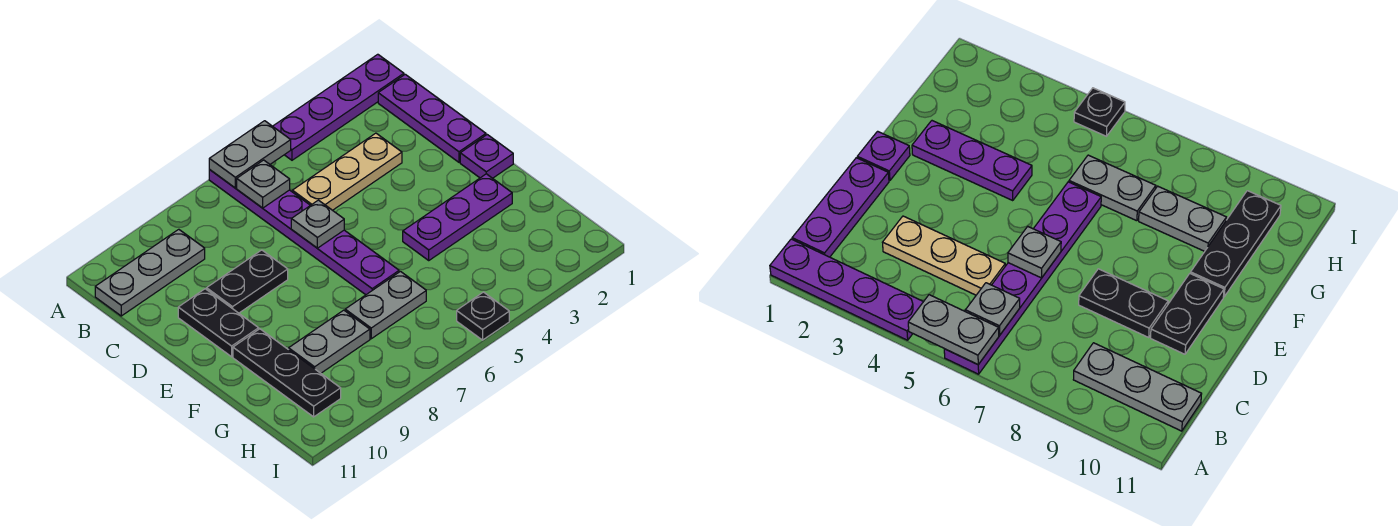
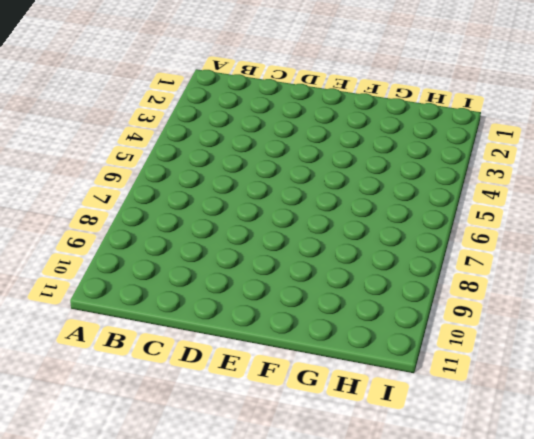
none -> purple 1x4 plate [273,54,404,160]
none -> purple 1x6 plate [209,170,399,295]
none -> purple 1x3 plate [378,74,486,162]

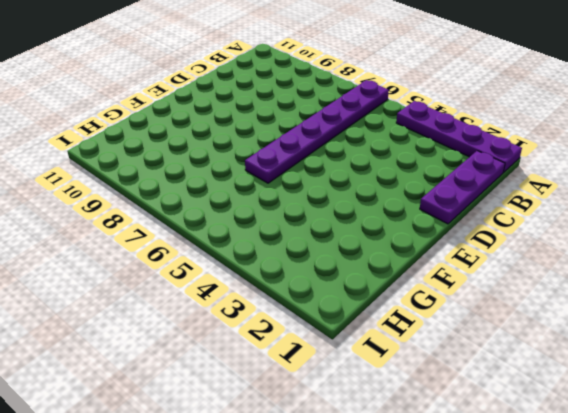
none -> grey 1x3 plate [95,229,205,316]
none -> tan 1x3 plate [292,133,402,210]
none -> black 1x2 plate [207,250,288,313]

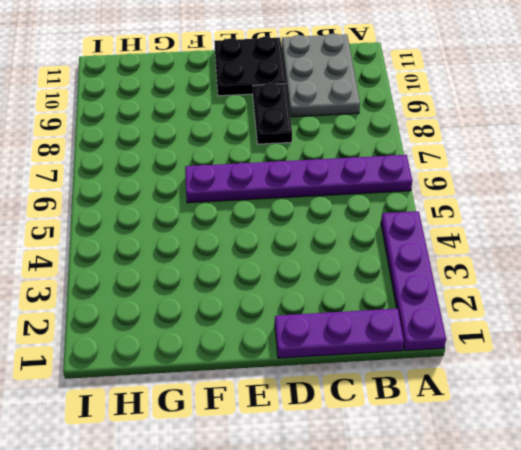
grey 2x3 plate [282,34,360,117] -> grey 1x3 plate [95,229,205,316]
black 2x2 plate [214,37,286,96] -> black 1x2 plate [178,289,259,357]
none -> tan 1x3 plate [292,133,402,210]
none -> purple 1x1 plate [460,135,513,178]
none -> purple 1x3 plate [403,174,512,260]

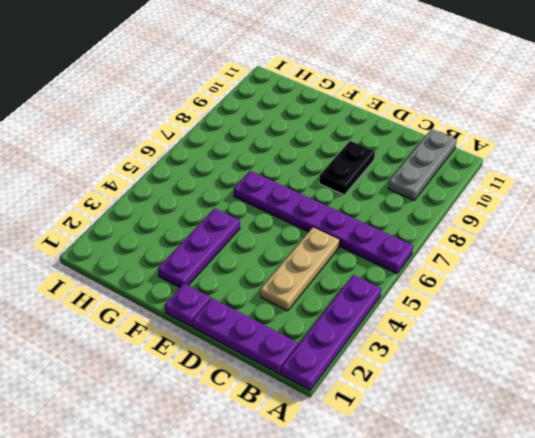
none -> black 1x2 plate [178,289,259,357]
none -> black 1x3 plate [233,329,341,417]
none -> grey 1x2 plate [345,271,426,339]

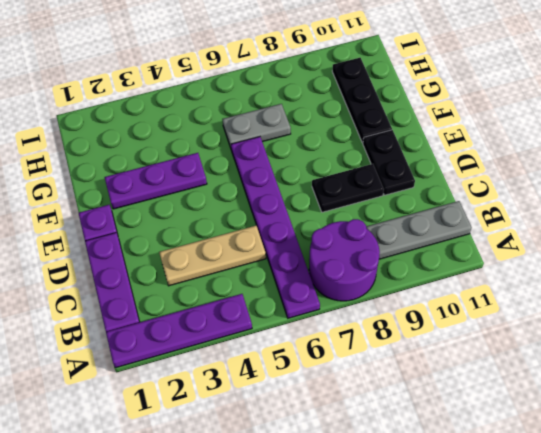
purple 2x2 round brick [309,219,380,301] -> none
none -> grey 1x2 plate [289,310,370,373]
none -> black 1x1 plate [457,292,509,340]
none -> grey 1x2 plate [209,121,291,188]

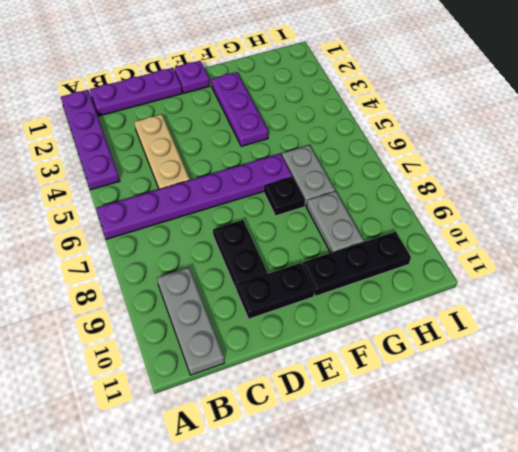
black 1x1 plate [264,176,305,216] -> black 1x1 plate moved to [457,292,509,340]
none -> grey 1x2 plate [209,121,291,188]
none -> grey 1x1 plate [237,160,290,208]
none -> grey 1x1 plate [291,200,344,248]

